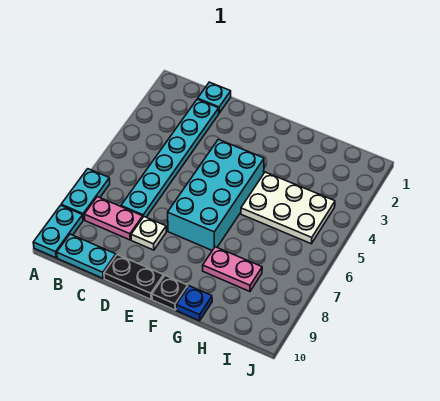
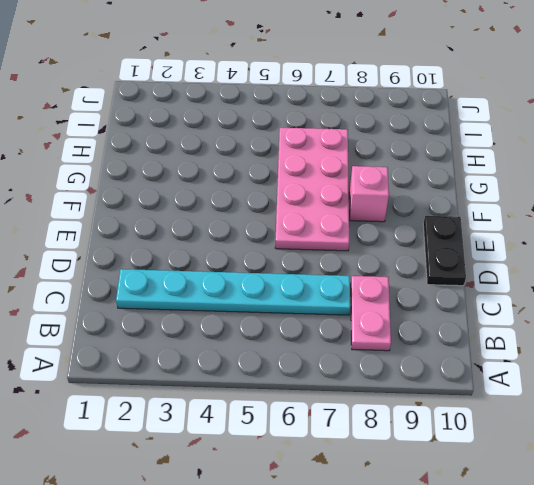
pink 2x4 plate [275,128,349,251] -> cyan 2x4 brick [168,139,264,250]
pink 1x1 brick [349,166,389,222] -> none
none -> cyan 1x2 plate [61,169,110,220]
none -> cyan 1x2 plate [33,205,83,258]
none -> cyan 1x2 plate [57,234,116,278]

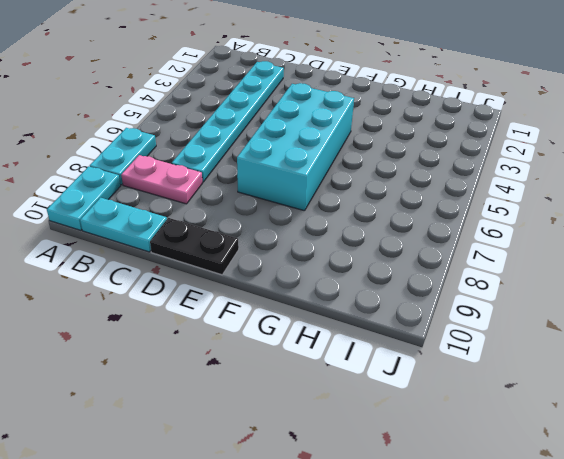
none -> cyan 1x1 plate [198,82,231,113]
none -> white 1x1 plate [131,217,166,250]
none -> black 1x1 plate [152,275,188,310]

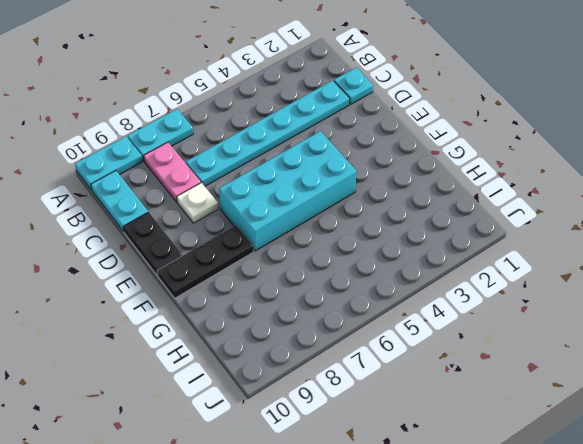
black 1x3 plate [157,225,254,298] -> black 1x1 plate [152,275,188,310]
none -> white 2x3 plate [241,172,335,244]
none -> pink 1x2 plate [203,247,262,291]
none -> blue 1x1 plate [176,286,212,321]

